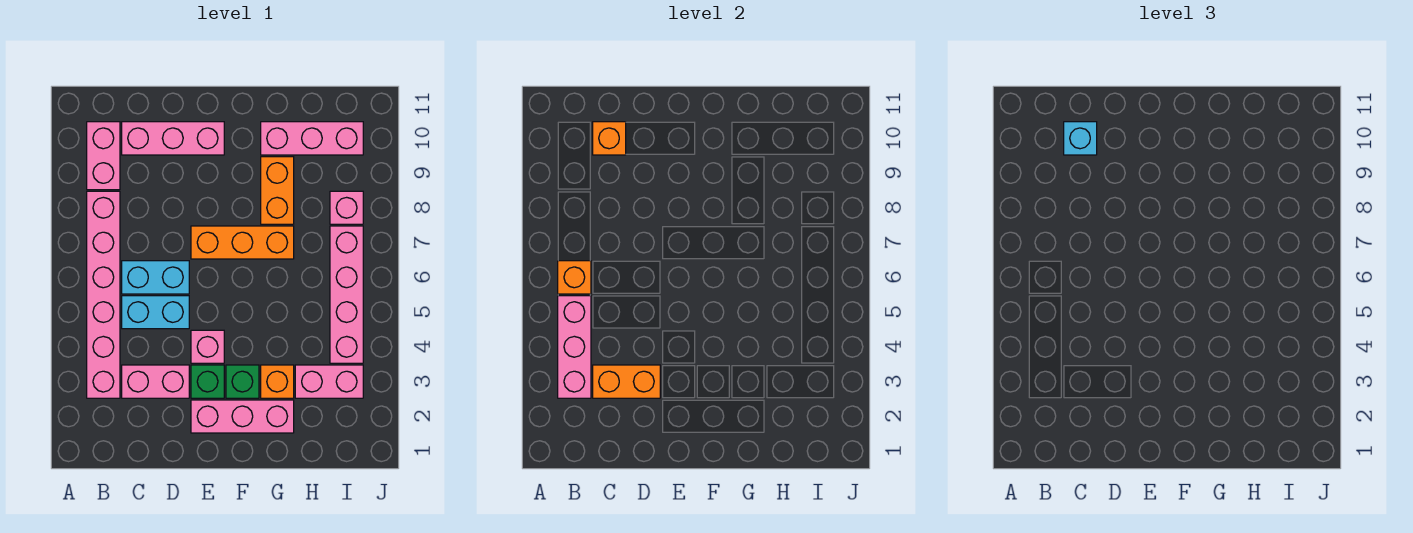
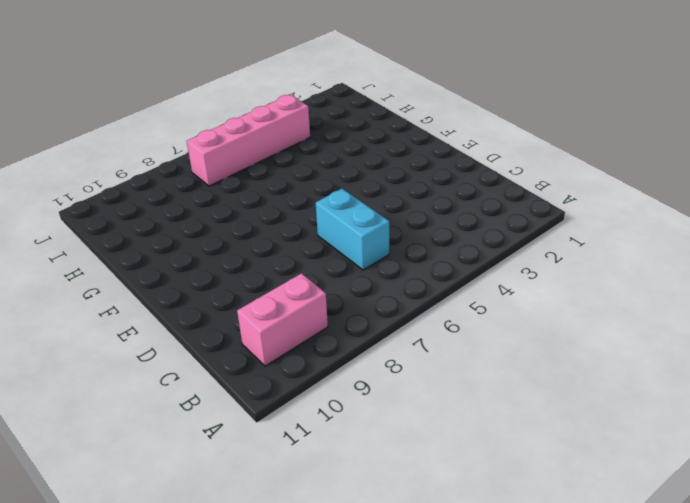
none -> pink 1x6 brick [87,191,120,398]
none -> pink 1x2 brick [122,365,189,398]
none -> cyan 1x2 brick [122,296,189,329]

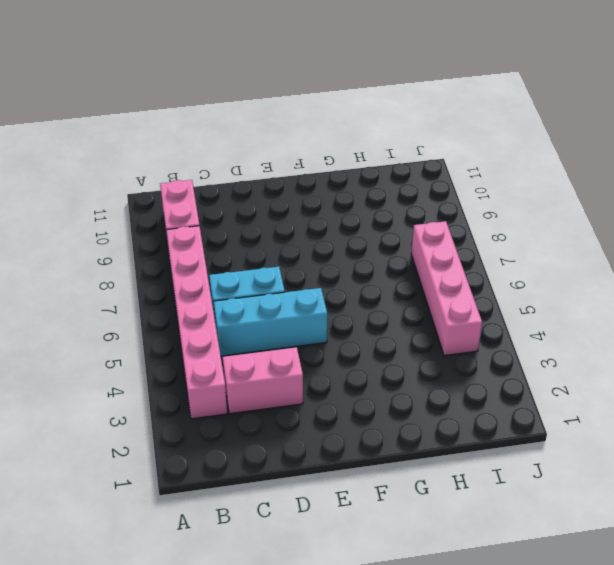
cyan 1x3 brick [214,288,327,356] -> cyan 1x2 brick [122,296,189,329]
none -> pink 1x3 brick [122,122,224,155]
none -> pink 1x3 brick [191,400,294,433]
none -> green 1x1 brick [191,365,224,398]

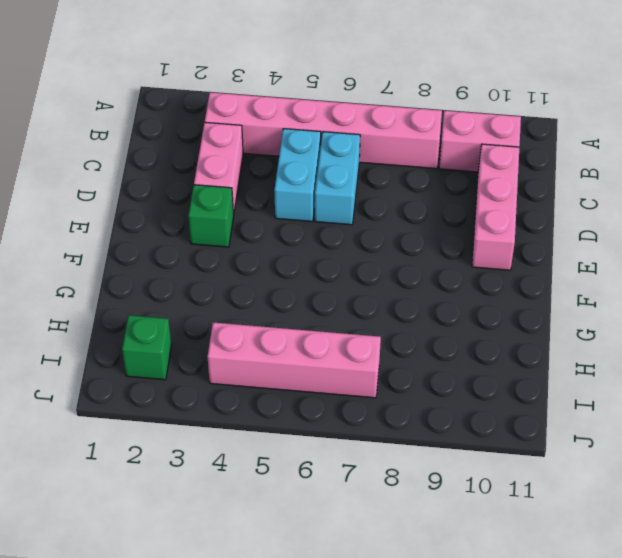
green 1x1 brick [122,315,171,380] -> green 1x1 brick moved to [226,365,259,398]
none -> pink 1x3 brick [191,400,294,433]
none -> pink 1x1 brick [191,330,224,363]
none -> orange 1x3 brick [191,226,294,259]

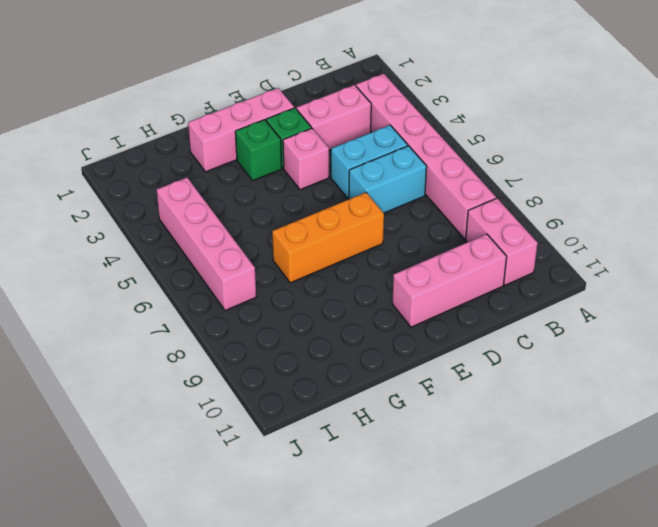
none -> orange 1x1 brick [261,365,294,398]
none -> orange 1x2 brick [261,157,294,224]
none -> pink 1x3 brick [261,122,363,155]

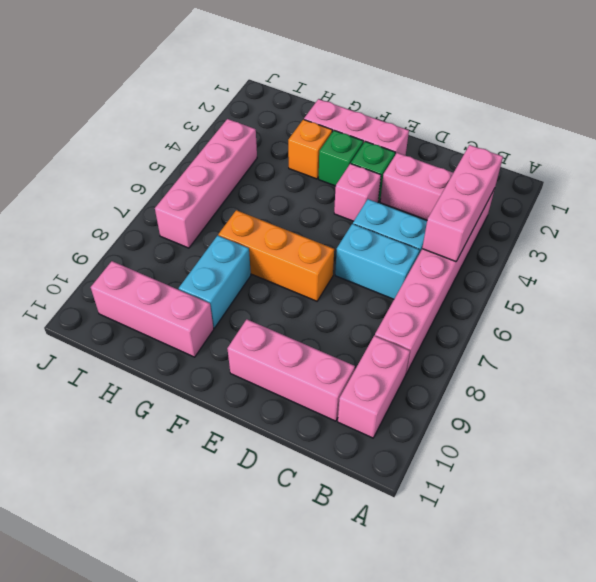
cyan 1x2 brick [179,235,251,328] -> orange 1x2 brick [261,157,294,224]
none -> pink 1x2 brick [295,365,363,398]
none -> pink 1x1 brick [330,191,363,224]
none -> orange 1x1 brick [558,261,591,294]

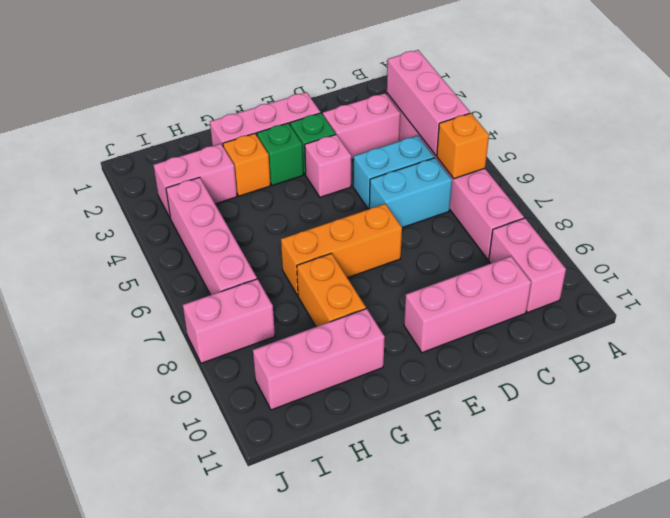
pink 1x2 brick [183,279,275,363] -> pink 1x1 brick [330,191,363,224]
none -> orange 1x2 brick [593,365,660,398]
none -> orange 1x1 brick [593,122,626,155]
none -> cyan 1x1 brick [1064,122,1097,155]

